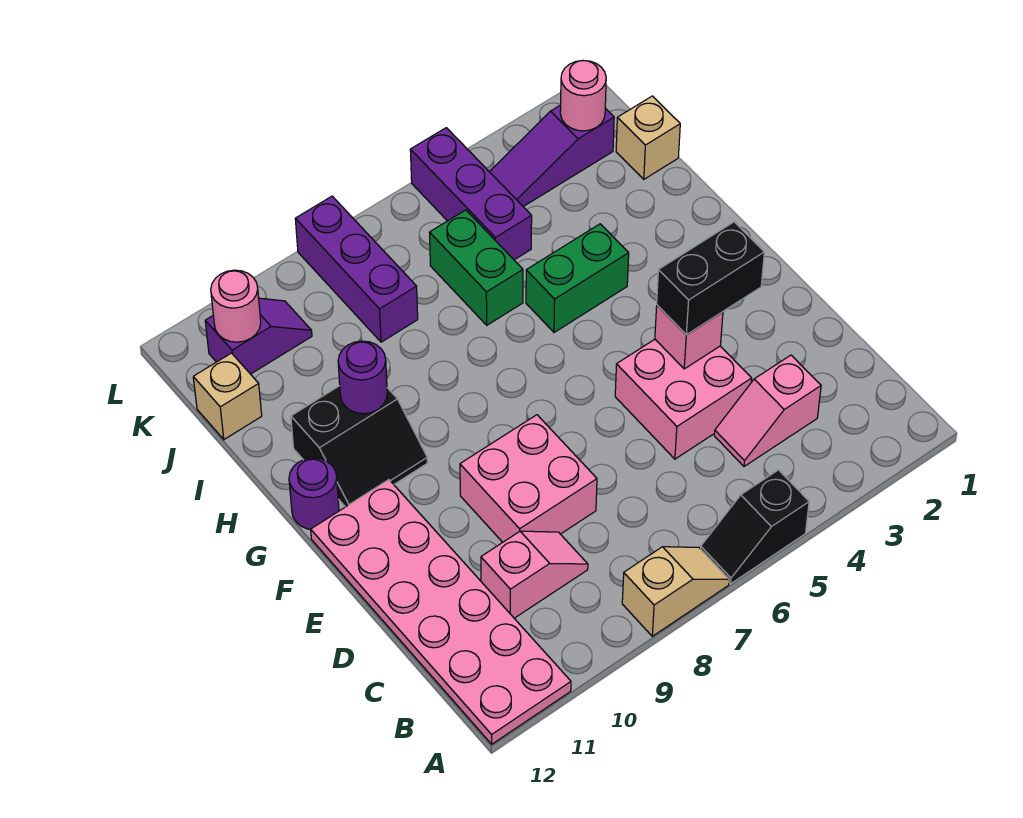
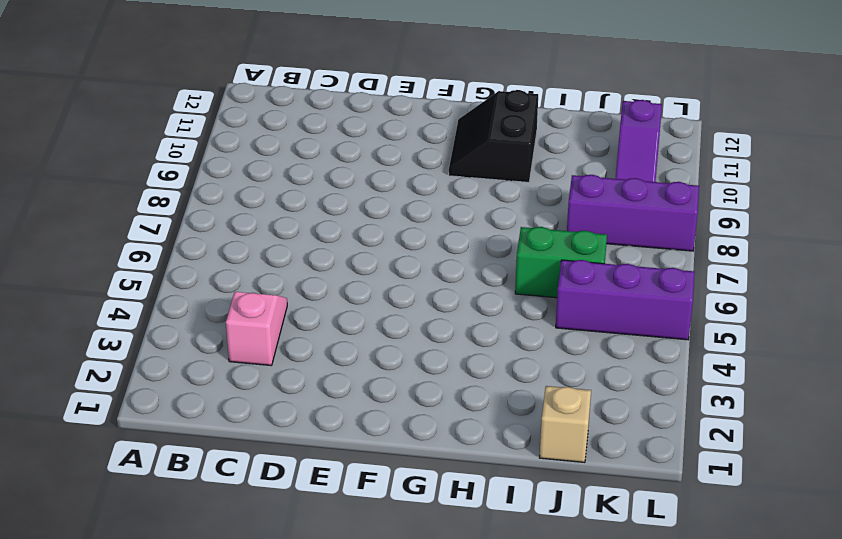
none -> black 1x2 slope [701,470,809,584]
none -> tan 1x2 slope [622,547,729,636]
none -> pink 2x6 plate [311,480,571,744]

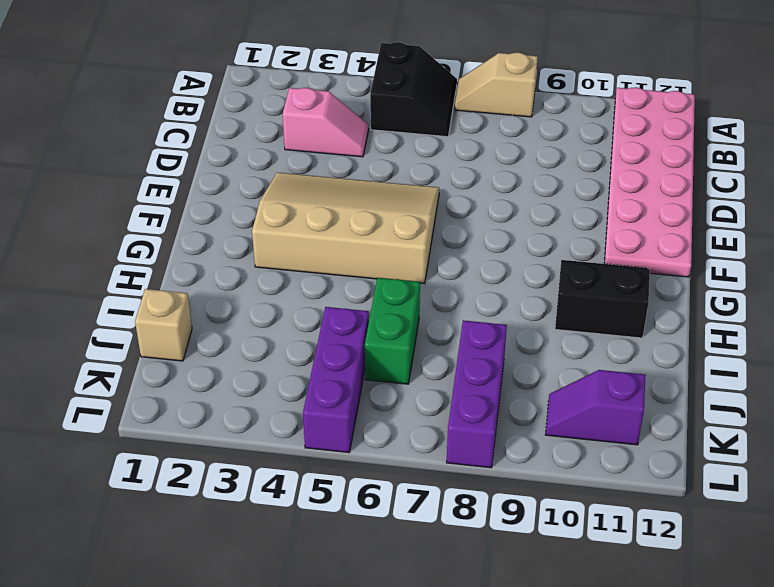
black 2x2 slope [370,42,457,137] -> black 1x2 slope [701,470,809,584]
tan 3x4 slope [252,173,439,284] -> pink 2x2 brick [615,339,752,459]
none -> pink 1x2 slope [481,531,588,618]
none -> pink 2x2 brick [460,415,597,542]
none -> purple 1x1 round brick [289,458,339,529]

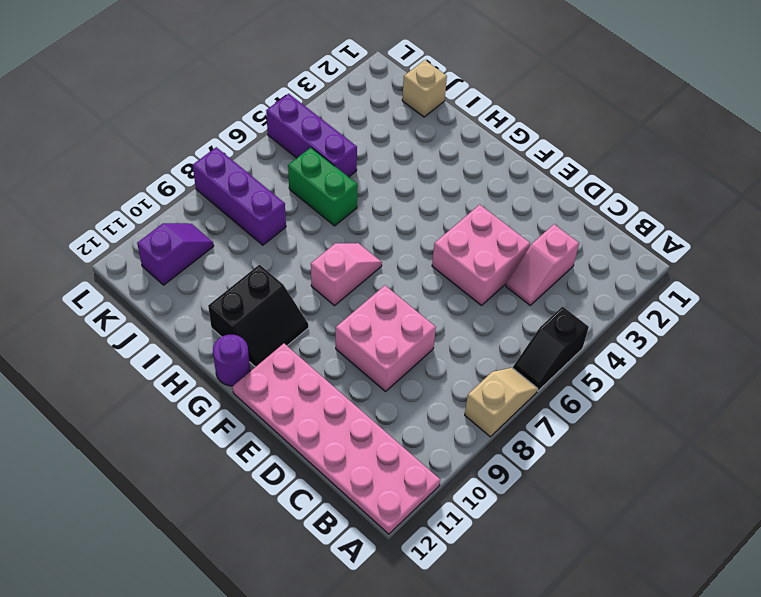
pink 1x2 slope [311,243,382,306] -> pink 1x2 slope moved to [481,531,588,618]
none -> green 1x2 brick [526,224,629,332]
none -> tan 1x1 brick [193,353,262,439]
none -> purple 1x3 slope [490,105,614,207]

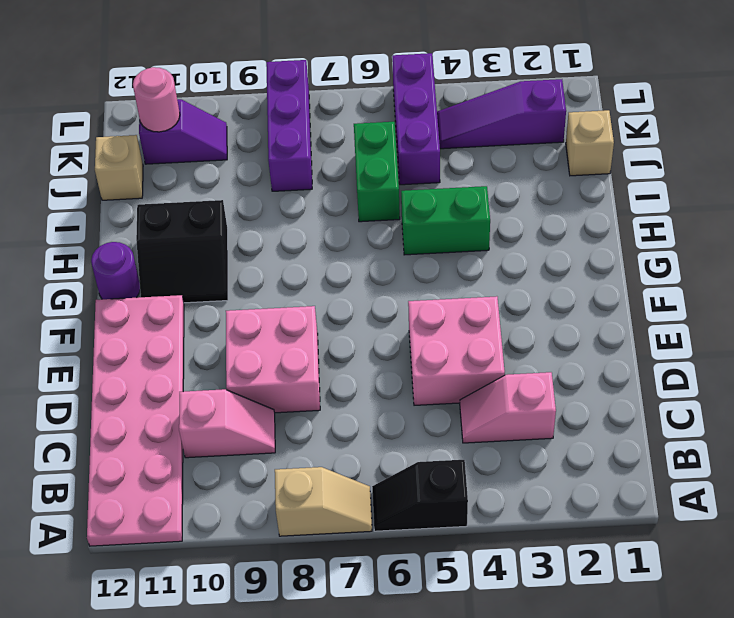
none -> pink 1x1 brick [655,305,723,369]
none -> purple 1x1 round brick [338,341,387,414]
none -> pink 1x1 round brick [560,61,606,131]

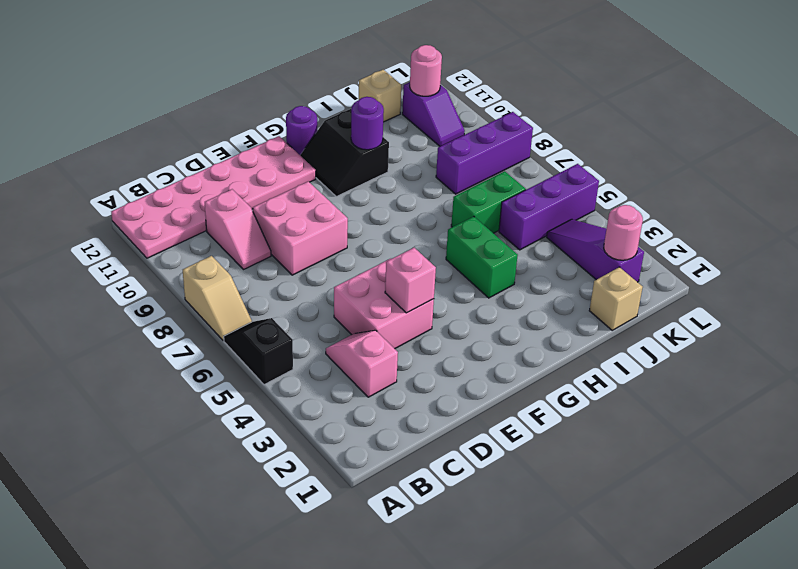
none -> black 1x2 brick [657,222,764,335]

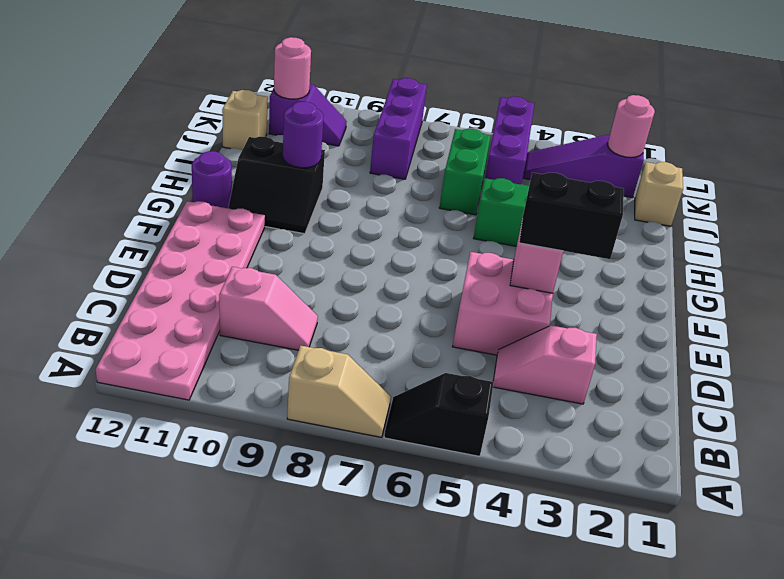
none -> pink 2x2 brick [460,415,597,542]

